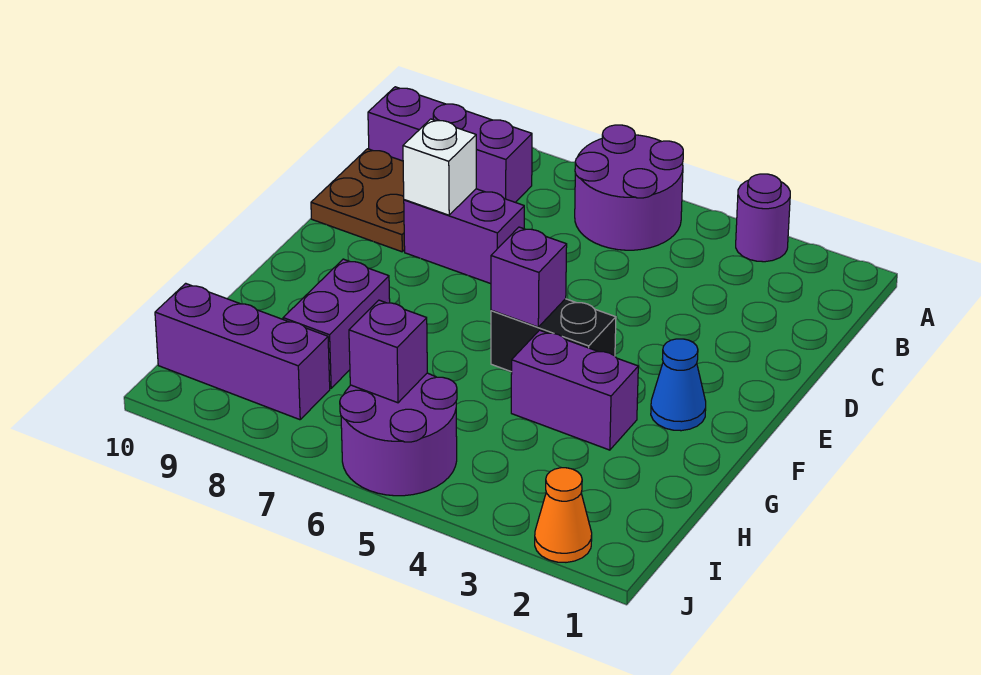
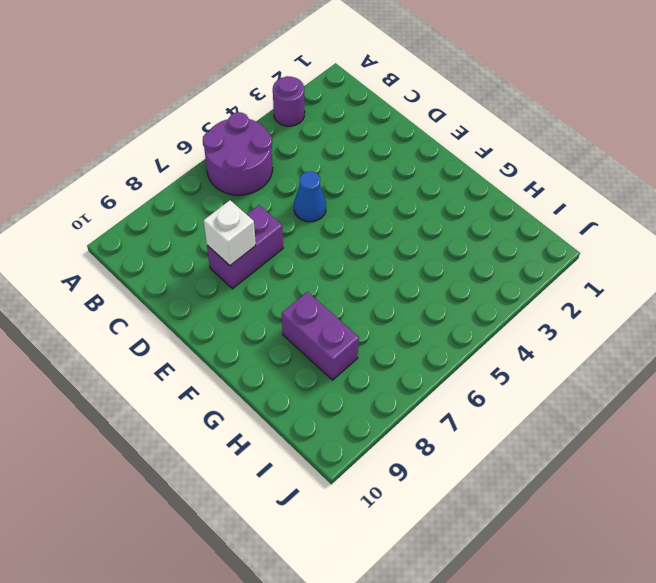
blue 1x1 cone [294,172,326,222] -> blue 1x1 cone moved to [651,339,706,431]
none -> purple 1x3 brick [368,87,532,202]
none -> brown 2x2 plate [311,149,405,252]
none -> black 1x2 brick [491,299,616,372]

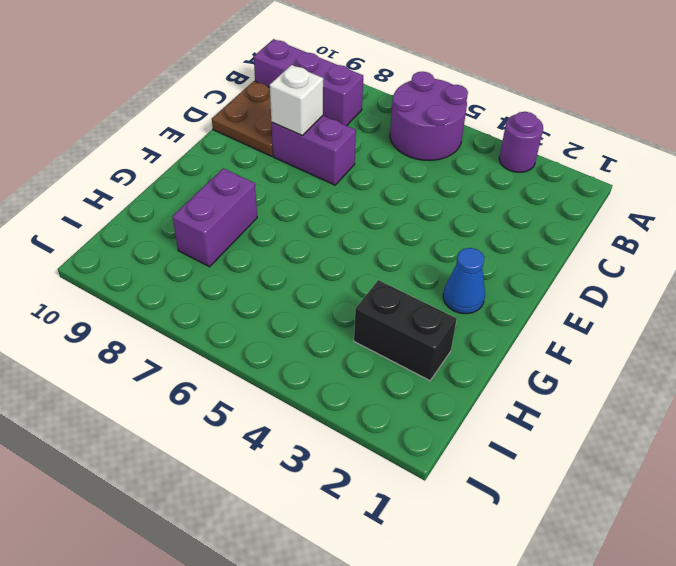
black 1x2 brick [354,280,457,381] -> black 1x2 brick moved to [491,299,616,372]
none -> purple 1x2 brick [511,330,638,450]
none -> purple 2x2 round brick [340,373,457,496]
none -> purple 1x3 brick [155,283,330,420]

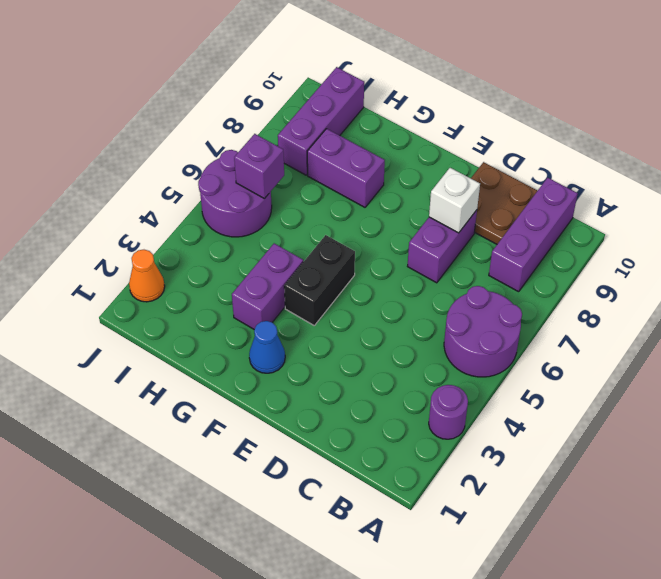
none -> purple 1x1 brick [491,227,567,327]

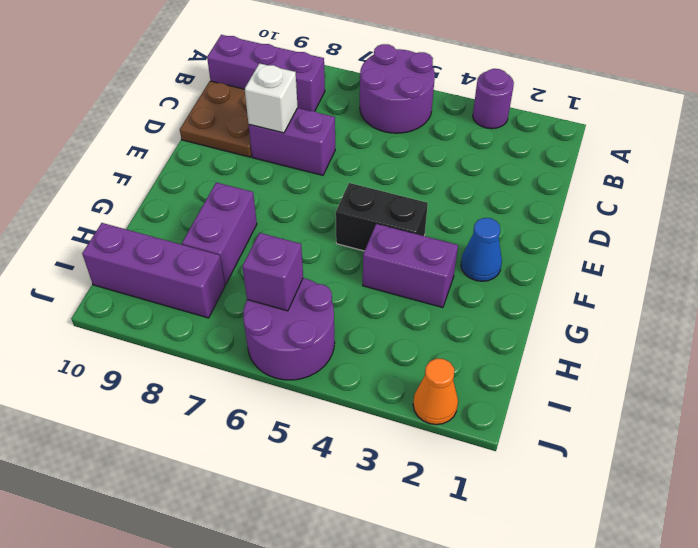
none -> purple 1x1 brick [491,227,567,327]

